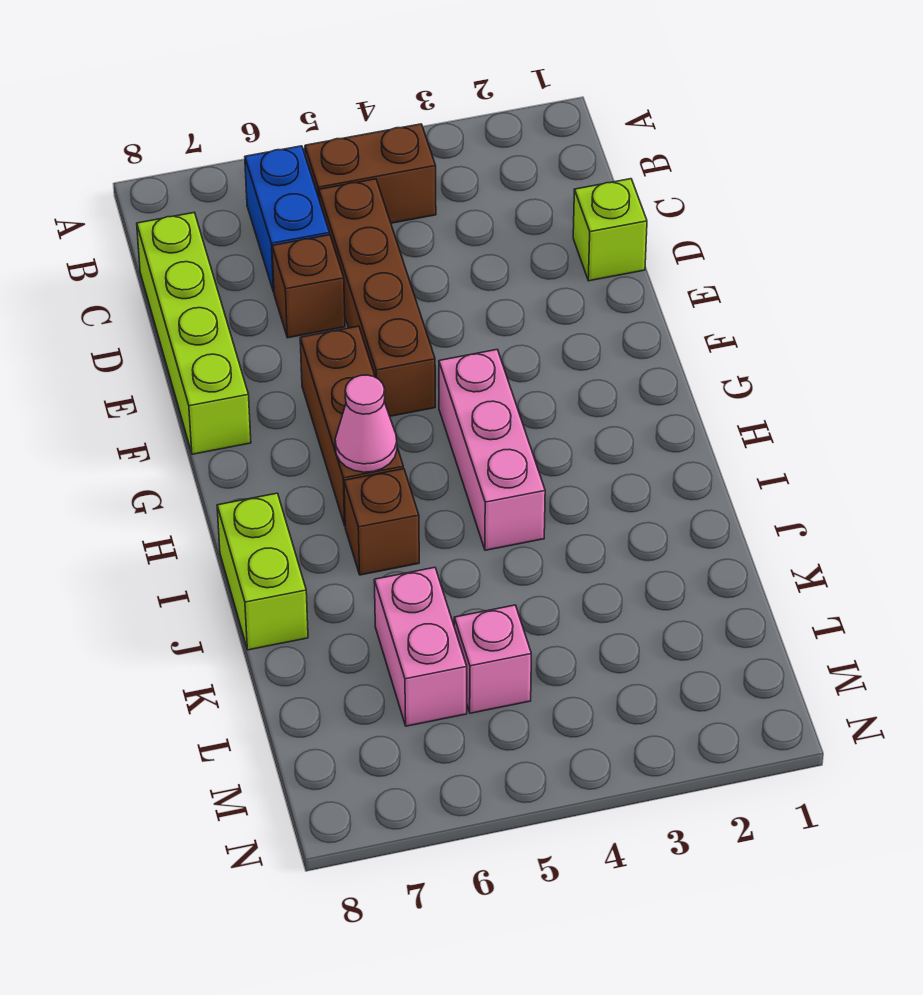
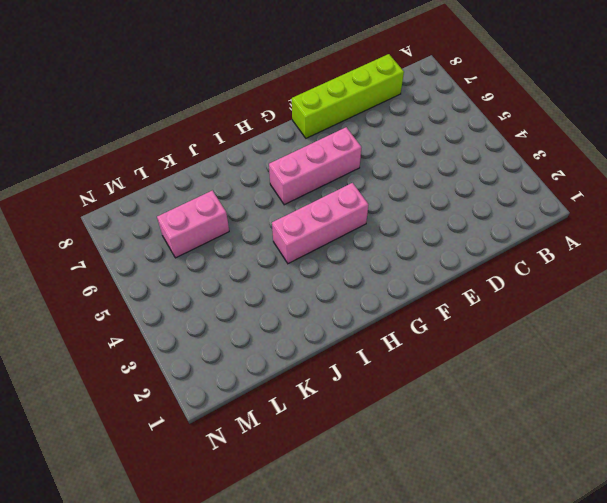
pink 1x3 brick [269,127,362,205] -> brown 1x3 brick [300,326,403,525]
none -> brown 1x2 brick [305,124,436,223]
none -> blue 1x2 brick [245,146,329,292]
none -> brown 1x4 brick [319,179,435,416]

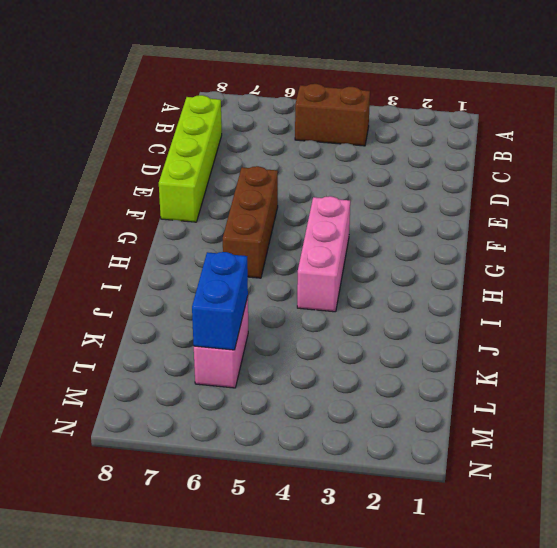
blue 1x2 brick [192,252,248,350] -> blue 1x2 brick moved to [245,146,329,292]
none -> brown 1x4 brick [319,179,435,416]
none -> lime 1x1 brick [573,179,647,281]
none -> brown 1x1 brick [272,235,345,338]

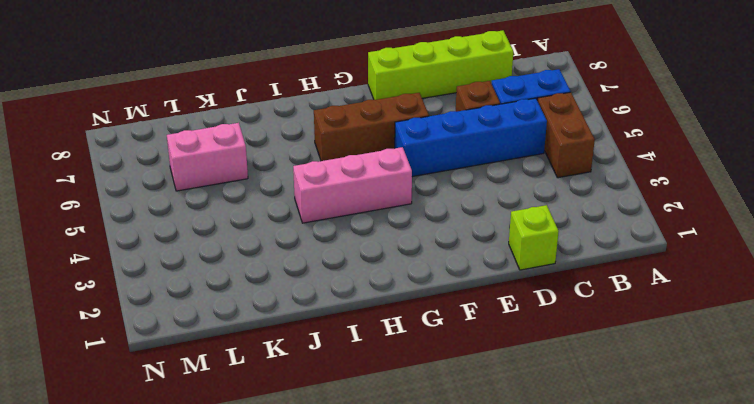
blue 1x4 brick [395,98,547,177] -> brown 1x4 brick [319,179,435,416]
none -> brown 1x1 brick [344,469,419,575]
none -> lime 1x2 brick [217,493,308,650]
none -> pink 1x1 brick [454,605,531,713]

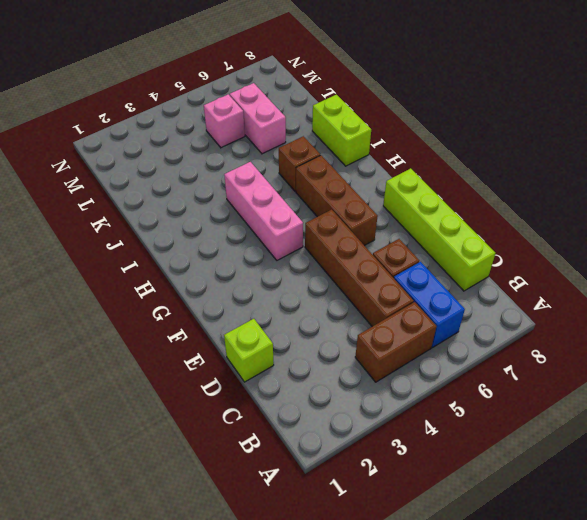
none -> pink 1x1 cone [335,375,397,472]

